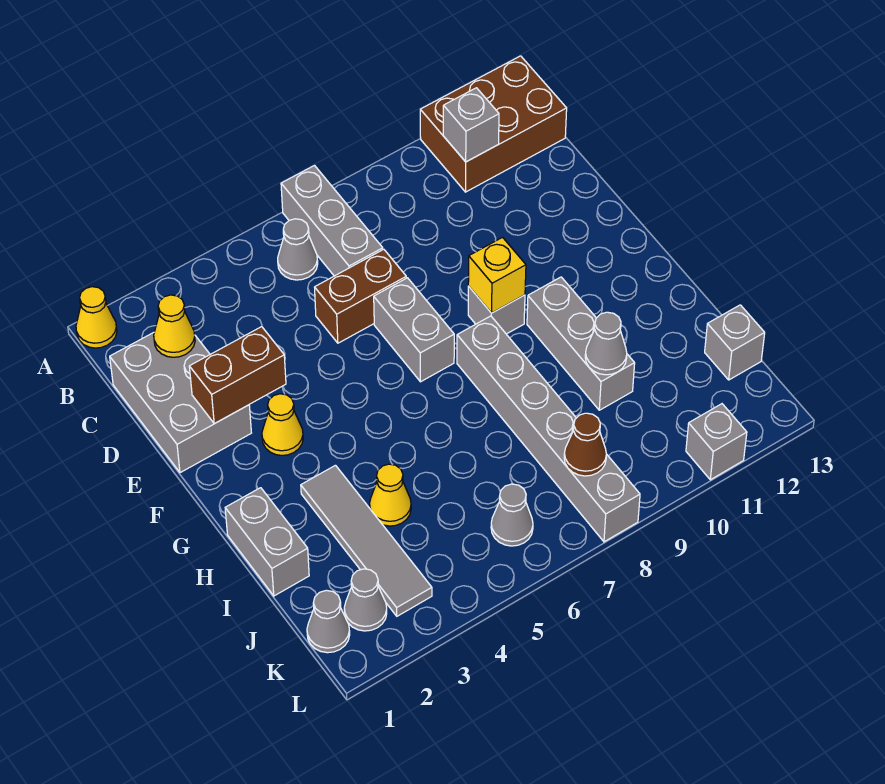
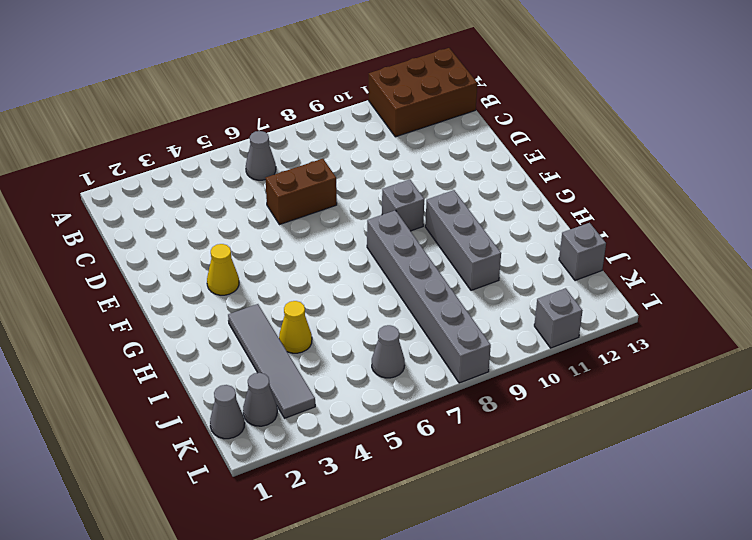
none -> yellow 1x1 cone [76,287,117,348]
none -> grey 1x3 brick [281,166,383,276]
none -> grey 2x3 brick [110,333,251,473]

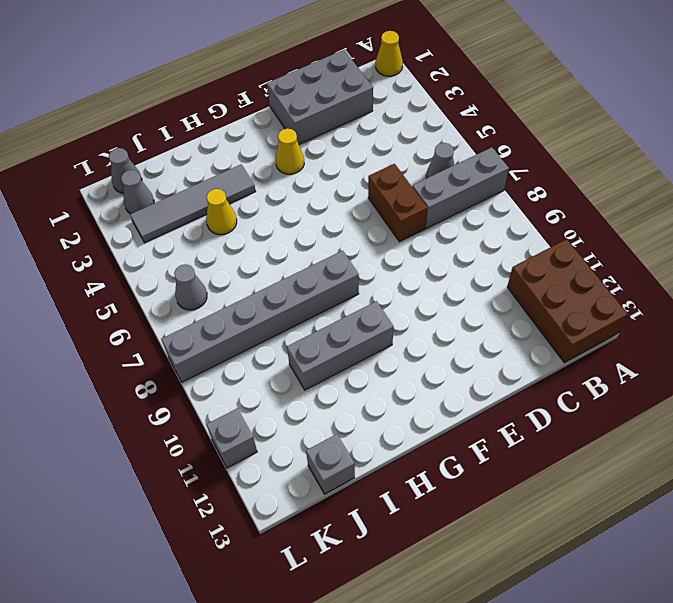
none -> grey 1x2 brick [374,278,454,382]
none -> grey 1x1 brick [468,286,525,334]
none -> grey 1x2 brick [225,488,309,596]

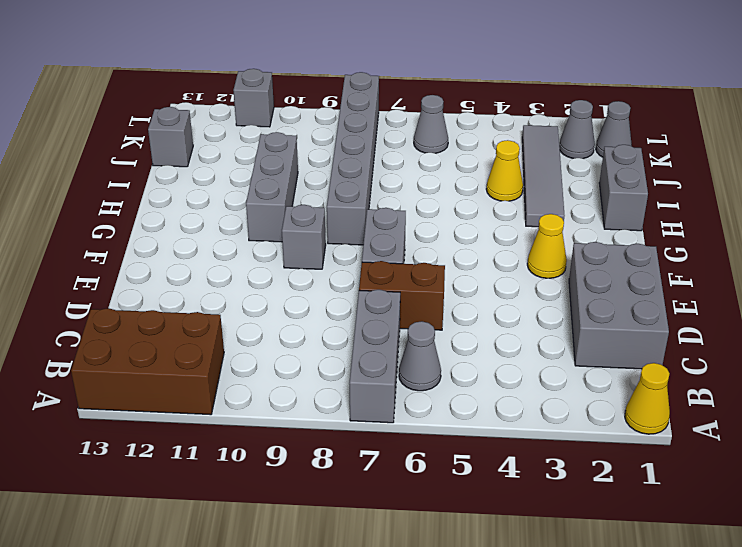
none -> grey 1x1 brick [443,88,499,162]
none -> yellow 1x1 cone [154,295,195,357]
none -> brown 1x2 brick [189,327,286,424]

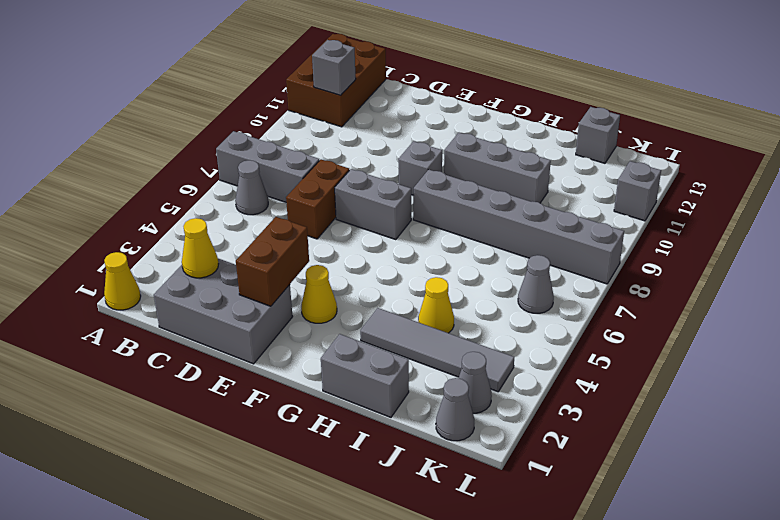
none -> yellow 1x1 brick [468,237,526,313]
none -> grey 1x1 cone [585,312,627,375]
none -> brown 1x1 cone [564,413,606,476]

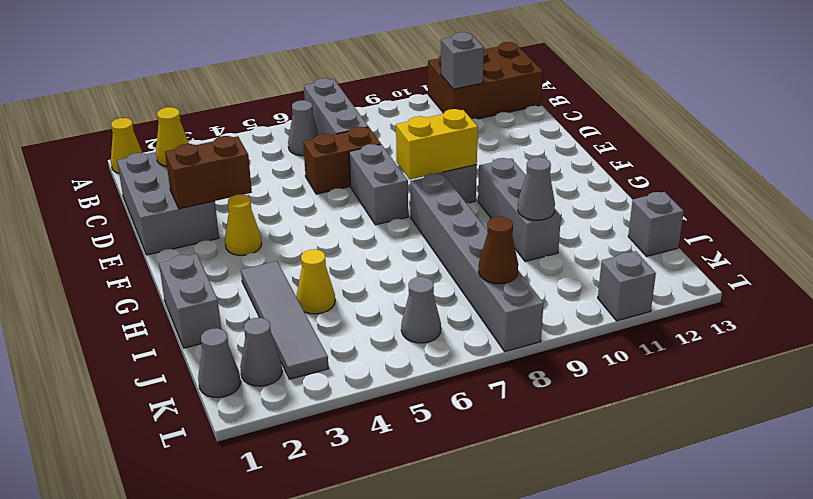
yellow 1x2 brick [396,109,478,180] -> yellow 1x1 brick [468,237,526,313]

